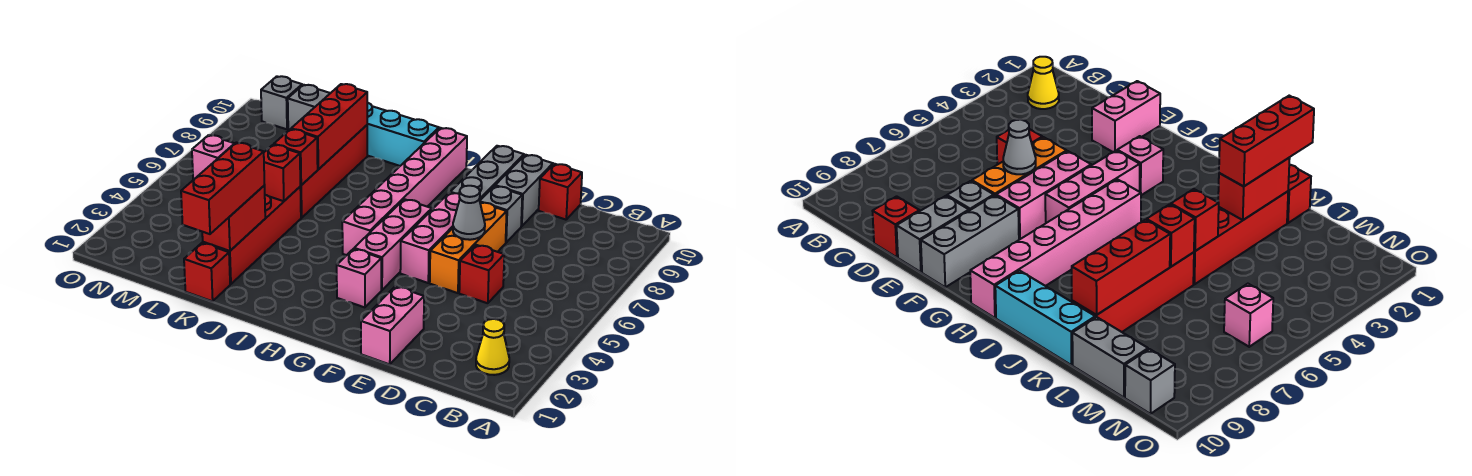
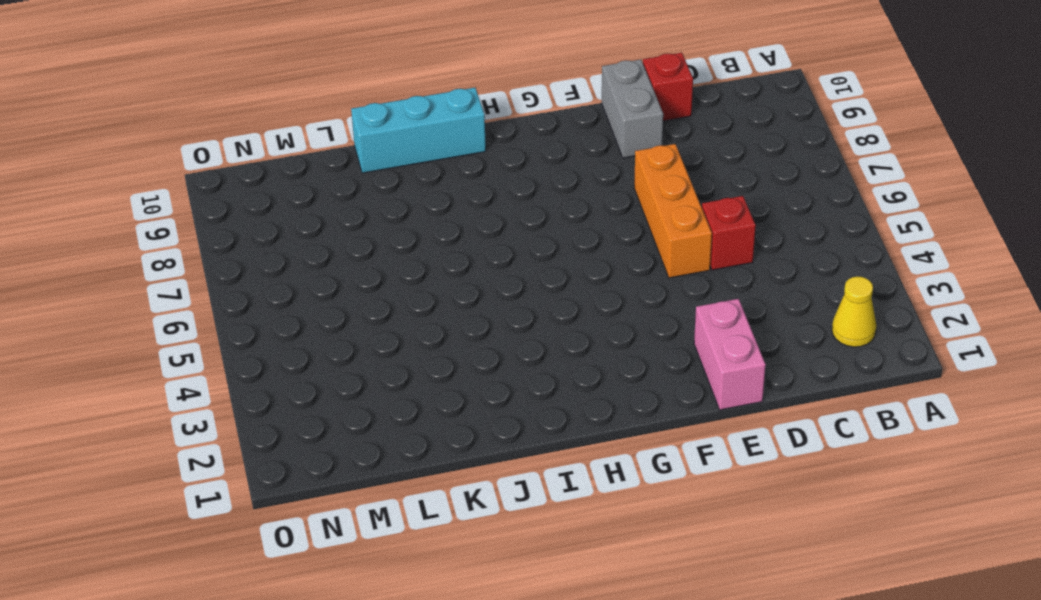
none -> grey 1x1 brick [480,186,522,242]
none -> pink 1x3 brick [400,193,460,283]
none -> grey 1x3 brick [450,146,524,200]

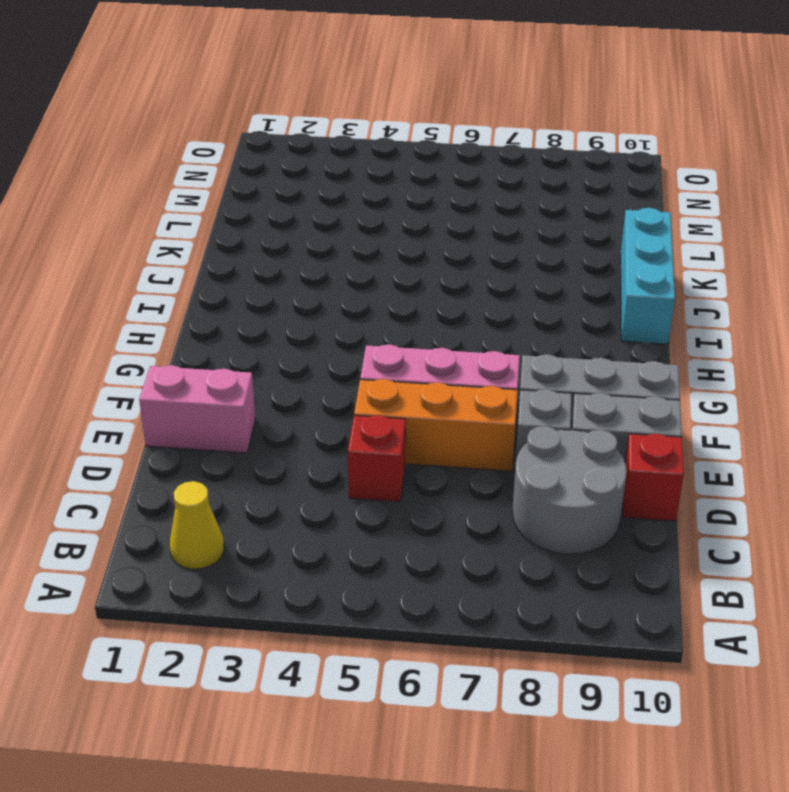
grey 2x2 round brick [512,426,627,554] -> none
none -> pink 1x1 brick [337,249,381,307]
none -> pink 1x3 brick [354,199,432,290]
none -> pink 1x6 brick [342,128,467,255]

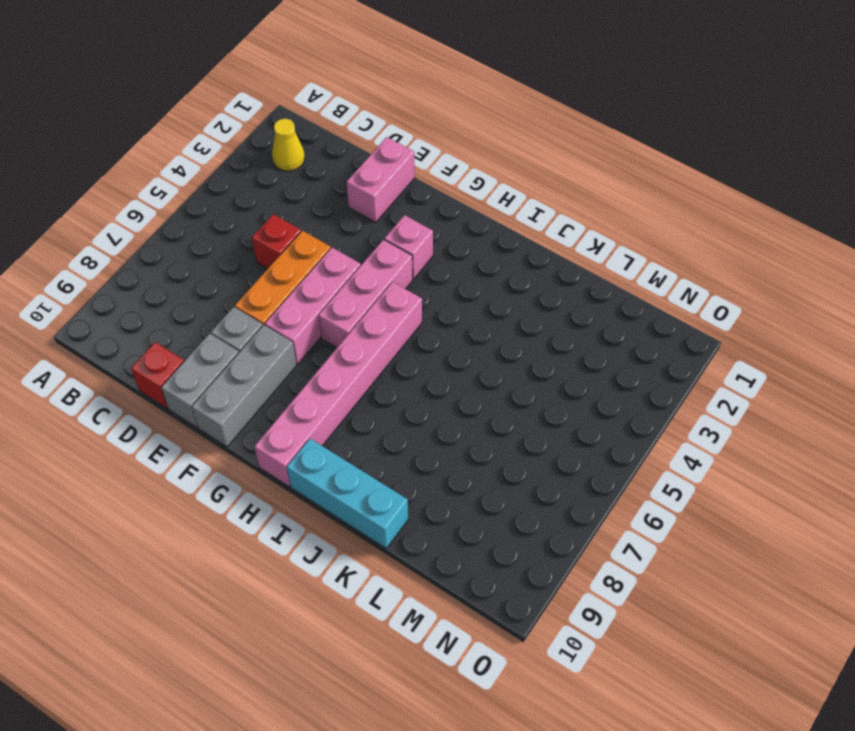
none -> red 1x1 brick [184,243,230,301]
none -> red 1x4 brick [203,187,301,284]
none -> red 1x4 brick [300,125,367,218]

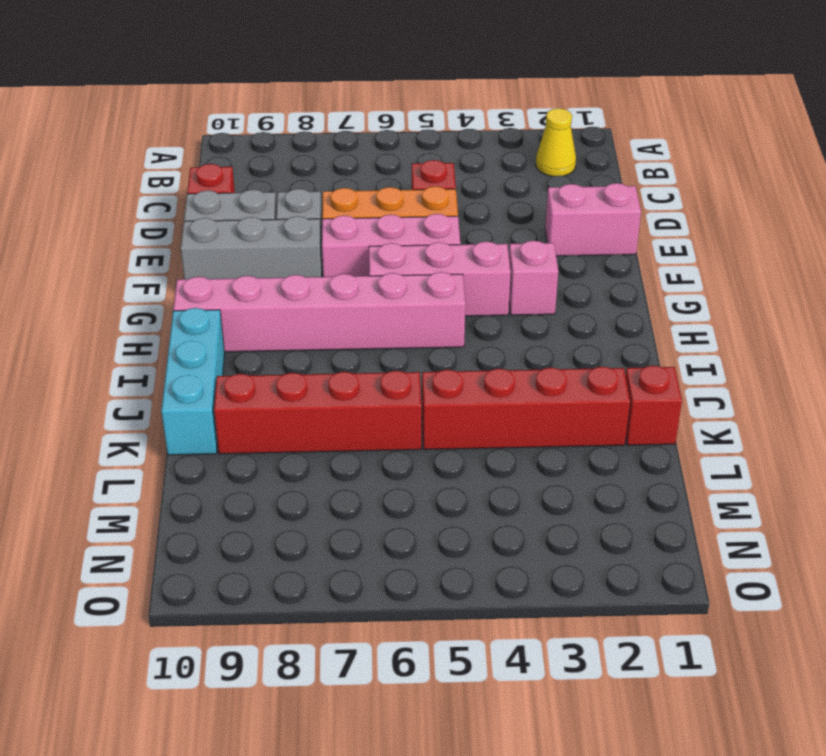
none -> grey 1x2 brick [288,85,330,130]
none -> pink 1x1 brick [192,135,234,180]
none -> grey 1x1 brick [261,76,302,129]

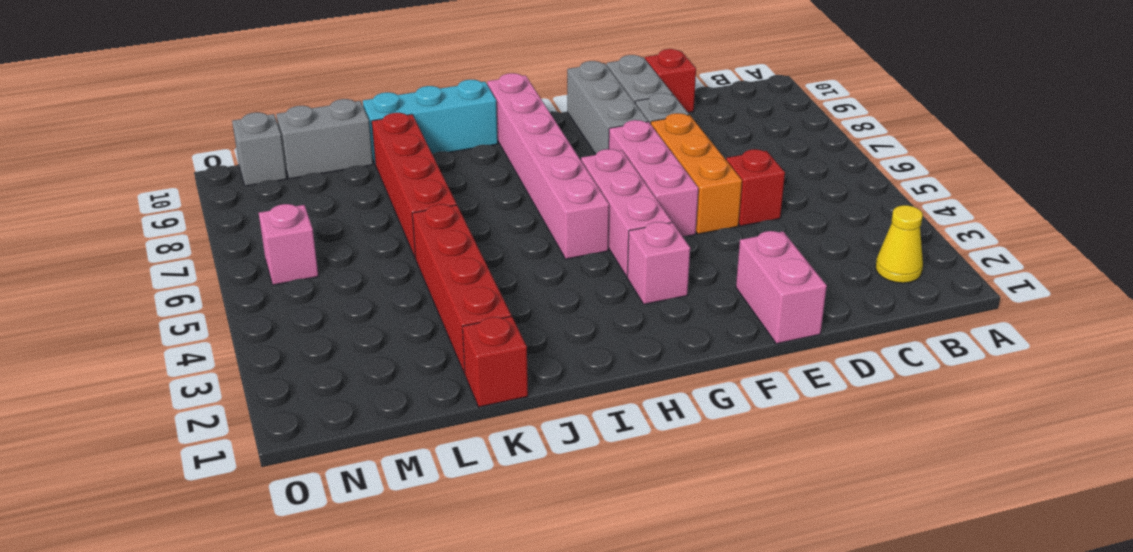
none -> grey 1x1 cone [453,186,485,240]
none -> red 1x2 brick [202,186,265,251]
none -> red 1x1 brick [264,145,300,201]

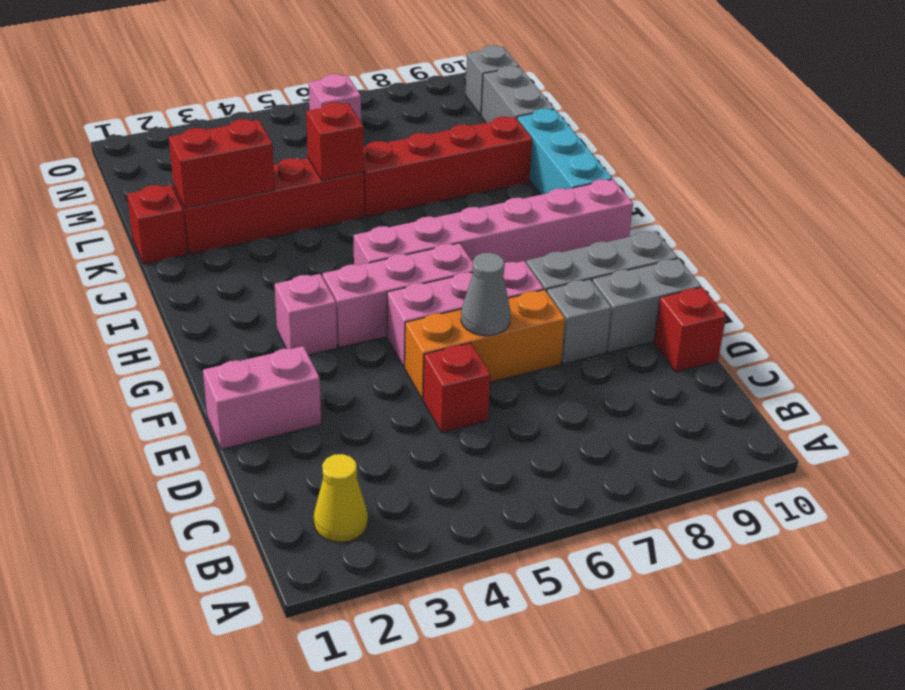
none -> red 1x1 brick [274,129,318,185]
none -> red 1x3 brick [291,84,367,169]
none -> red 1x3 brick [181,143,265,234]

